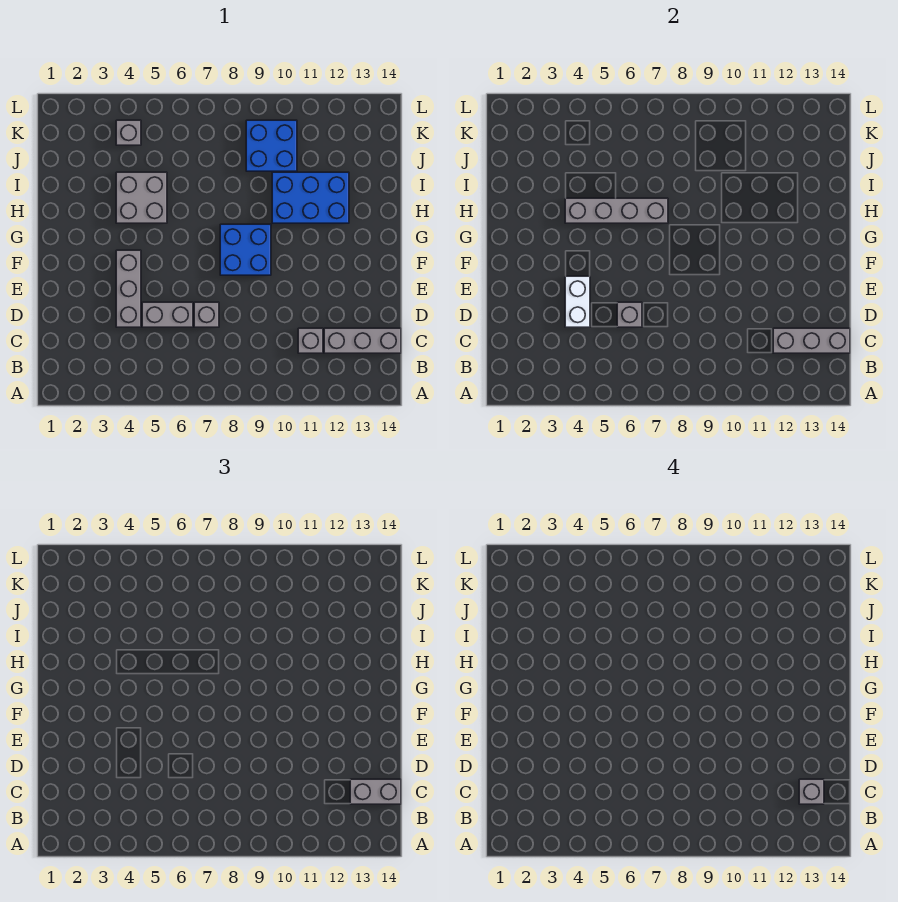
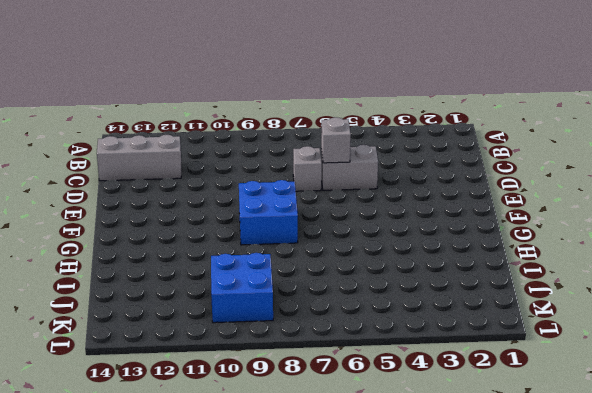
none -> grey 1x1 brick [298,328,323,353]
none -> grey 1x3 brick [116,250,141,327]
none -> grey 2x2 brick [116,172,167,223]

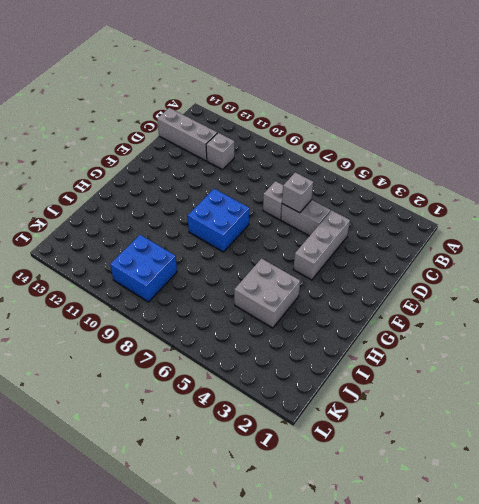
none -> blue 2x3 brick [272,172,349,223]
none -> grey 1x1 brick [116,120,141,145]
none -> grey 1x3 brick [773,328,850,353]

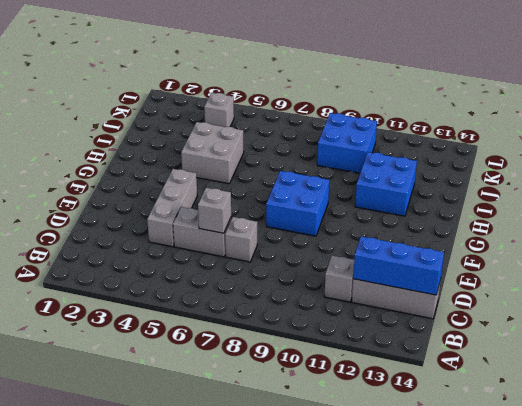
blue 1x3 brick [353,236,444,295] -> grey 1x3 brick [773,328,850,353]
blue 2x2 brick [355,152,417,216] -> blue 2x3 brick [272,172,349,223]
none -> white 1x2 brick [565,276,590,327]
none -> grey 1x4 brick [565,198,668,223]
none -> grey 1x2 brick [350,779,401,804]

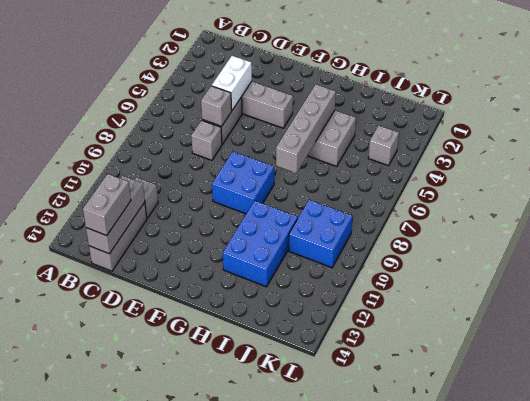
white 1x2 brick [212,56,252,110] -> white 1x2 brick turned to [565,276,590,327]
none -> grey 1x1 brick [799,779,824,804]

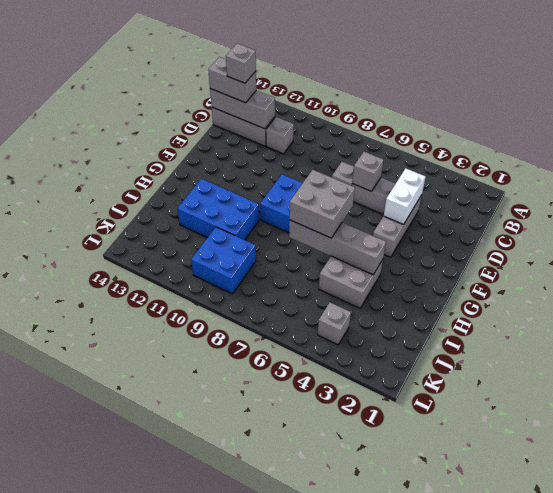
grey 2x2 brick [289,170,355,238] -> none

